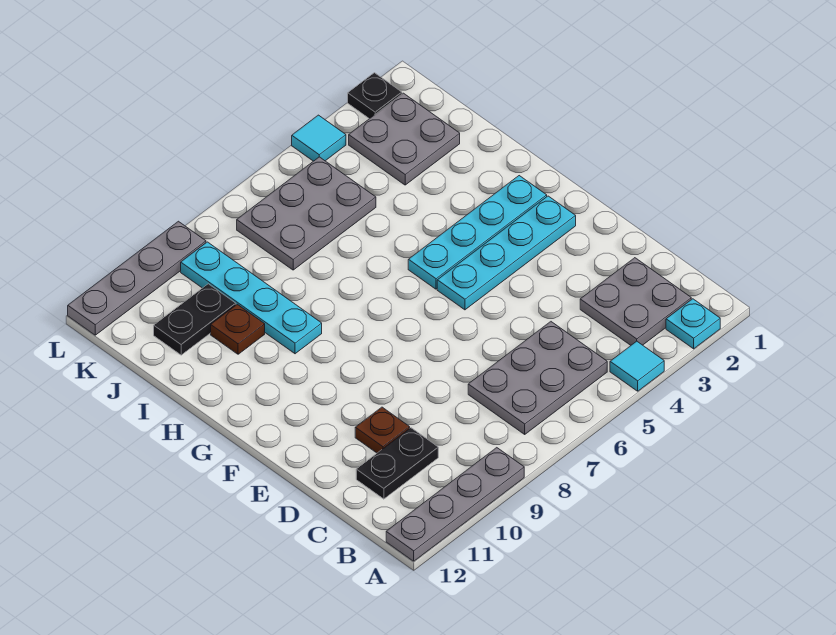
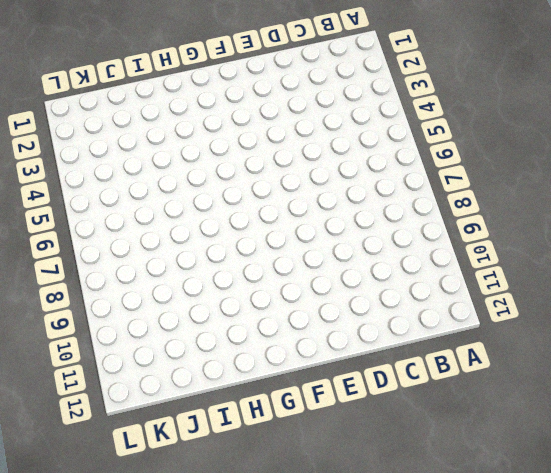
none -> cyan 1x1 plate [666,299,720,349]
none -> cyan 1x1 tile [610,341,664,391]
none -> grey 1x4 plate [386,448,524,561]

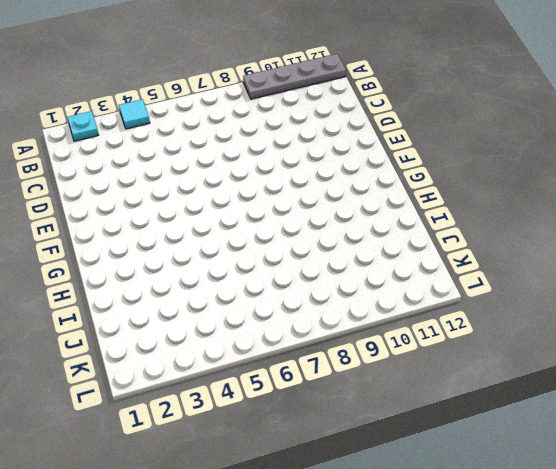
none -> grey 2x2 plate [580,258,691,345]
none -> grey 2x3 plate [468,322,607,434]
none -> black 1x2 plate [356,428,438,499]

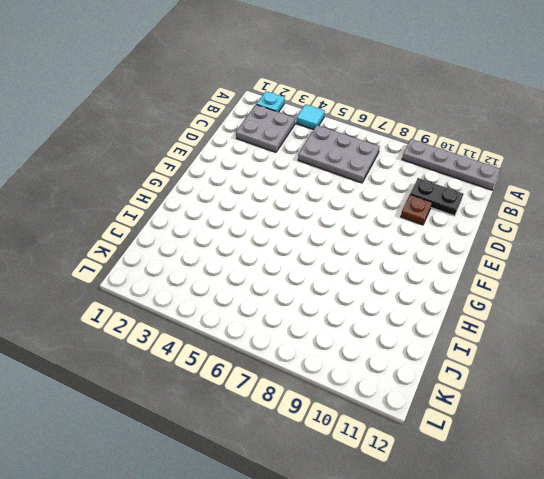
none -> cyan 1x4 plate [437,196,576,310]
none -> cyan 1x4 plate [408,176,547,289]
none -> cyan 1x4 plate [181,242,322,354]

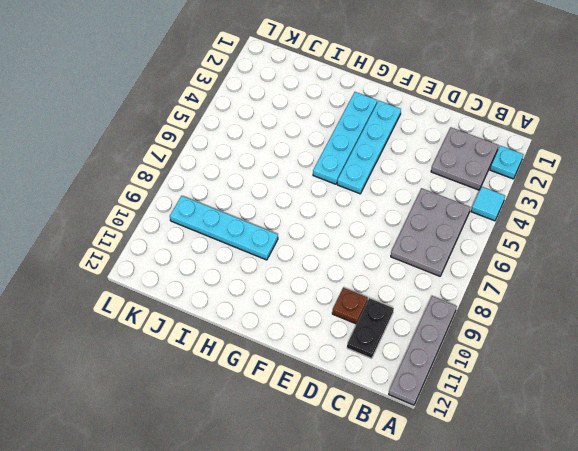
none -> brown 1x1 plate [211,304,265,354]
none -> grey 2x2 plate [349,93,460,185]
none -> grey 2x3 plate [237,157,376,270]

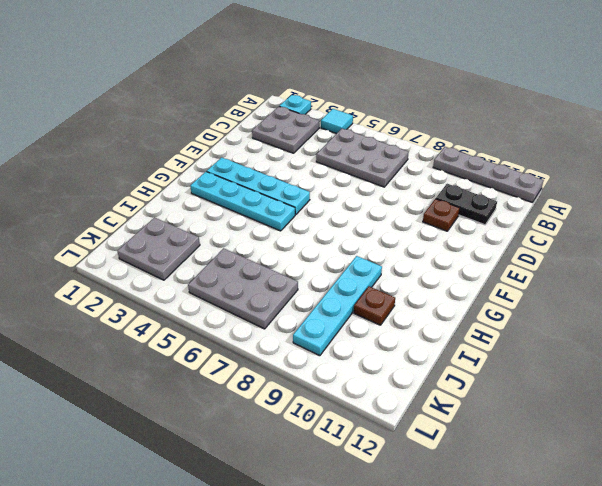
none -> black 1x2 plate [154,284,236,355]
none -> black 1x1 plate [348,73,402,119]
none -> cyan 1x1 tile [292,115,346,161]

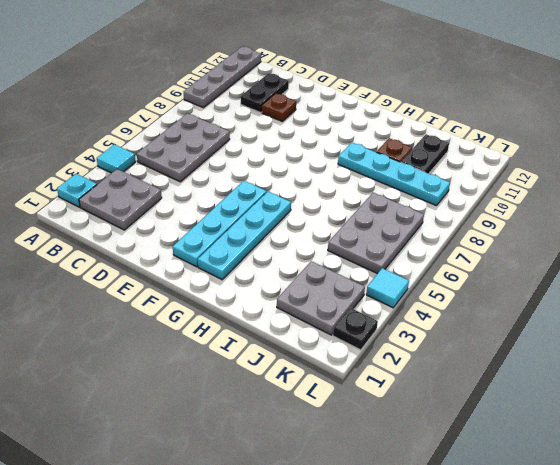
none -> grey 1x4 plate [68,221,206,335]

